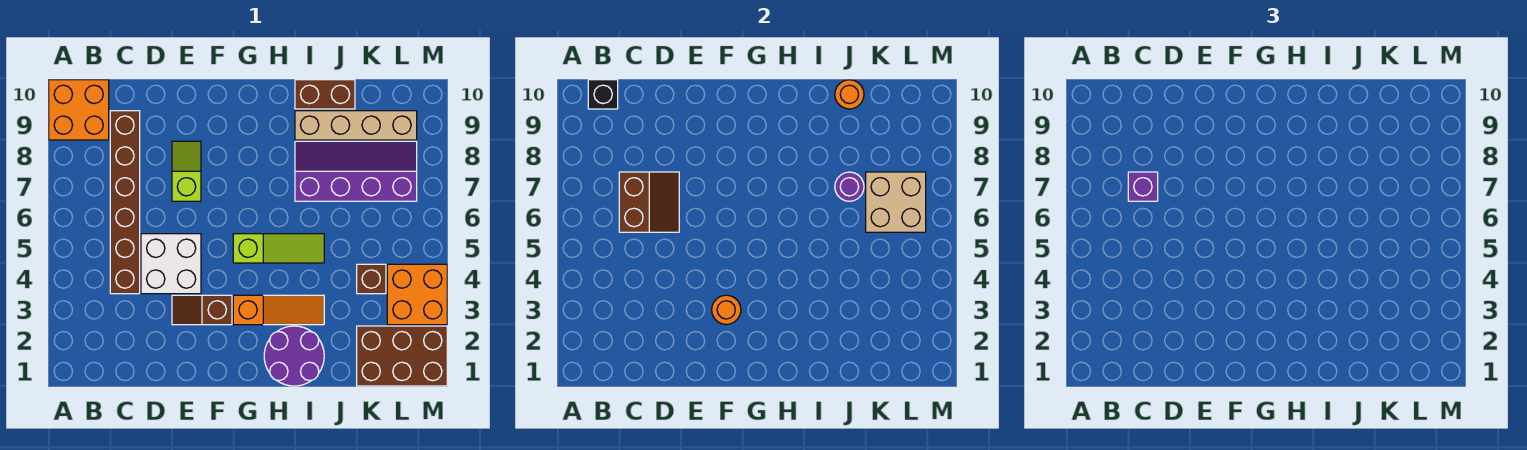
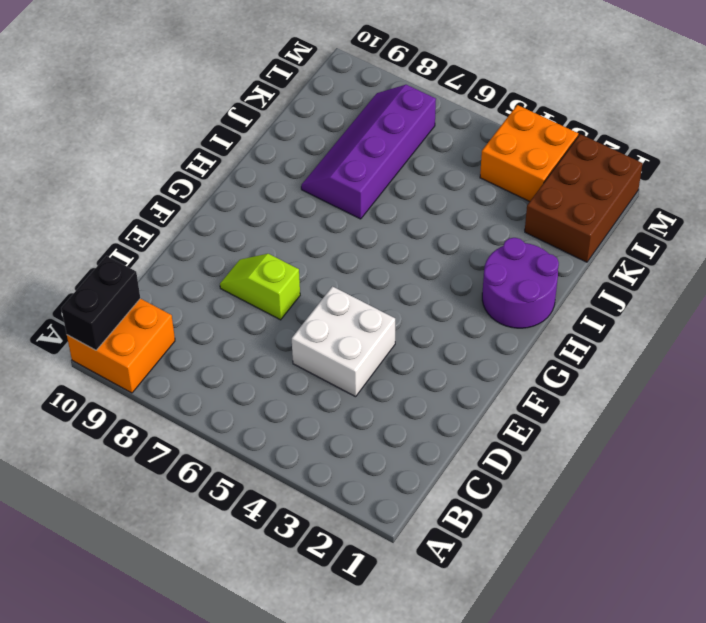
black 1x2 brick [61,256,140,350] -> black 1x1 brick [588,80,618,109]
none -> brown 1x6 brick [110,111,140,294]
none -> brown 1x2 slope [172,295,232,325]
none -> orange 1x3 slope [233,295,324,325]

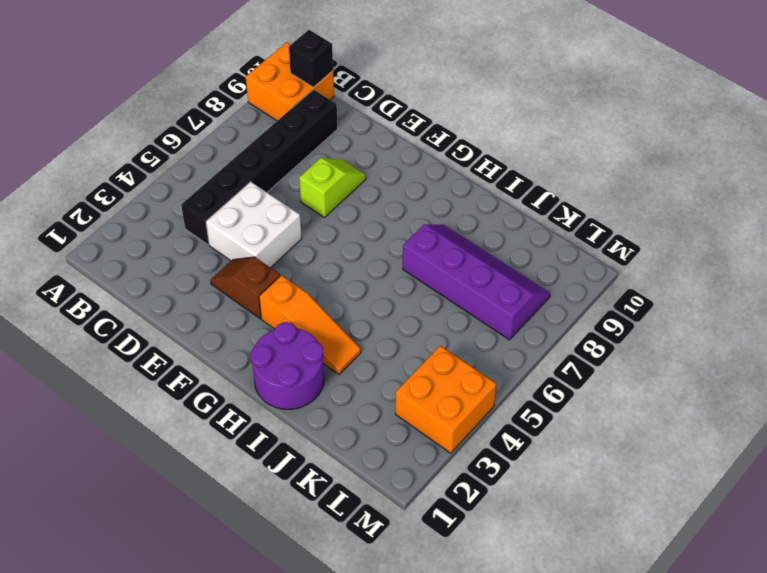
black 1x6 brick [181,90,338,245] -> brown 1x6 brick [110,111,140,294]
none -> lime 1x3 slope [233,234,324,263]
none -> tan 1x4 brick [295,111,417,140]
none -> brown 1x2 brick [295,80,355,109]

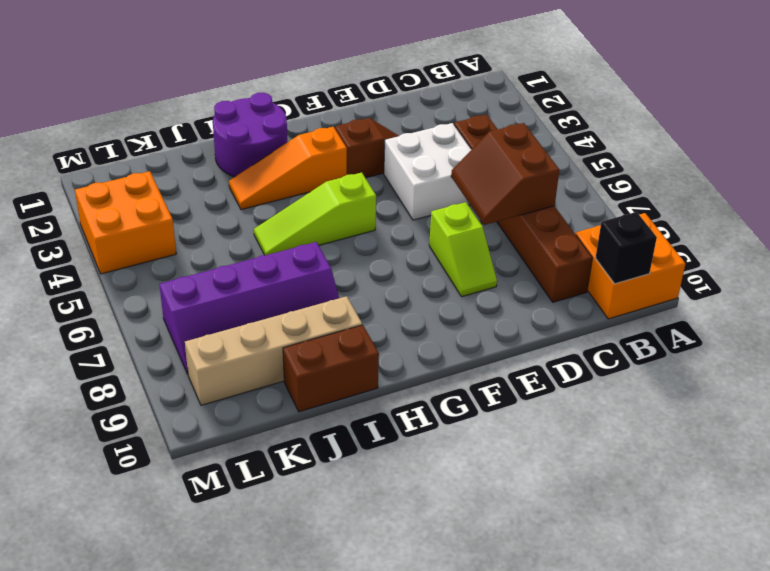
none -> brown 2x3 brick [357,326,447,386]
none -> brown 1x1 brick [357,264,386,294]
none -> orange 1x1 round brick [712,295,741,325]

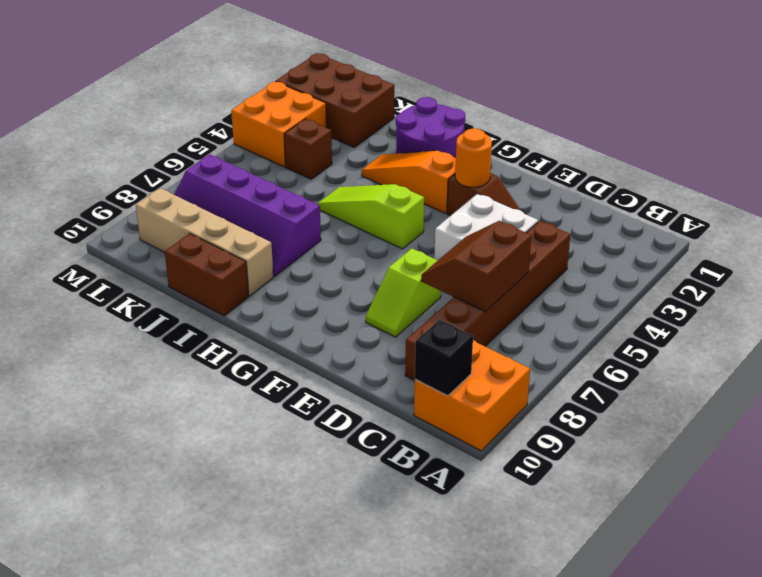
none -> purple 1x1 round brick [835,172,864,201]
none -> orange 1x1 round brick [835,80,864,109]
none -> tan 2x2 brick [866,172,926,232]

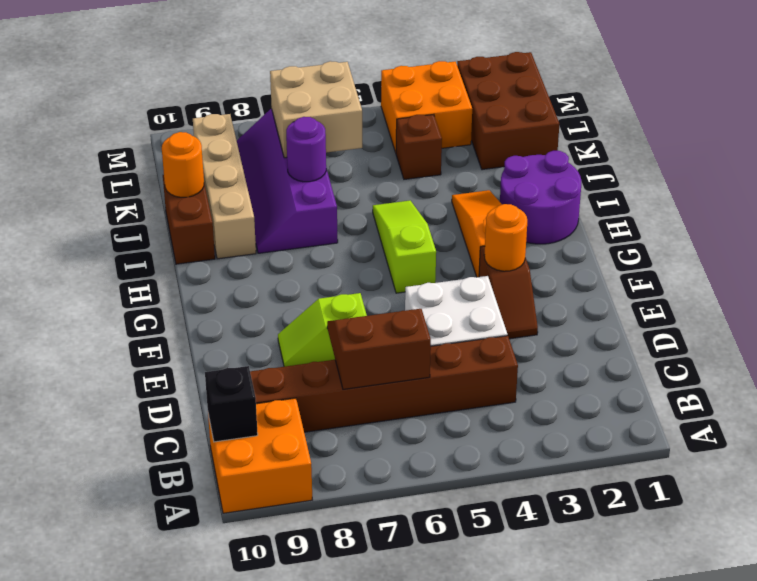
none -> purple 1x1 brick [1128,172,1158,201]

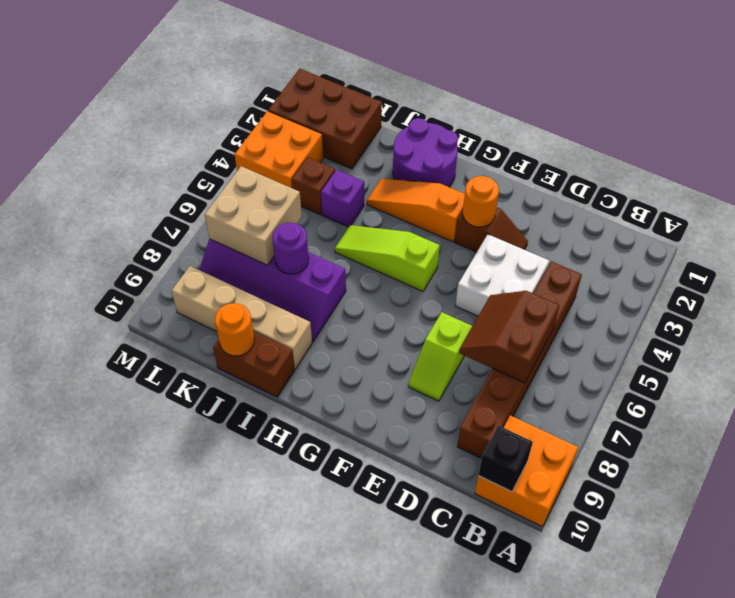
purple 1x1 brick [321,170,364,227] -> purple 1x1 brick moved to [1128,172,1158,201]

